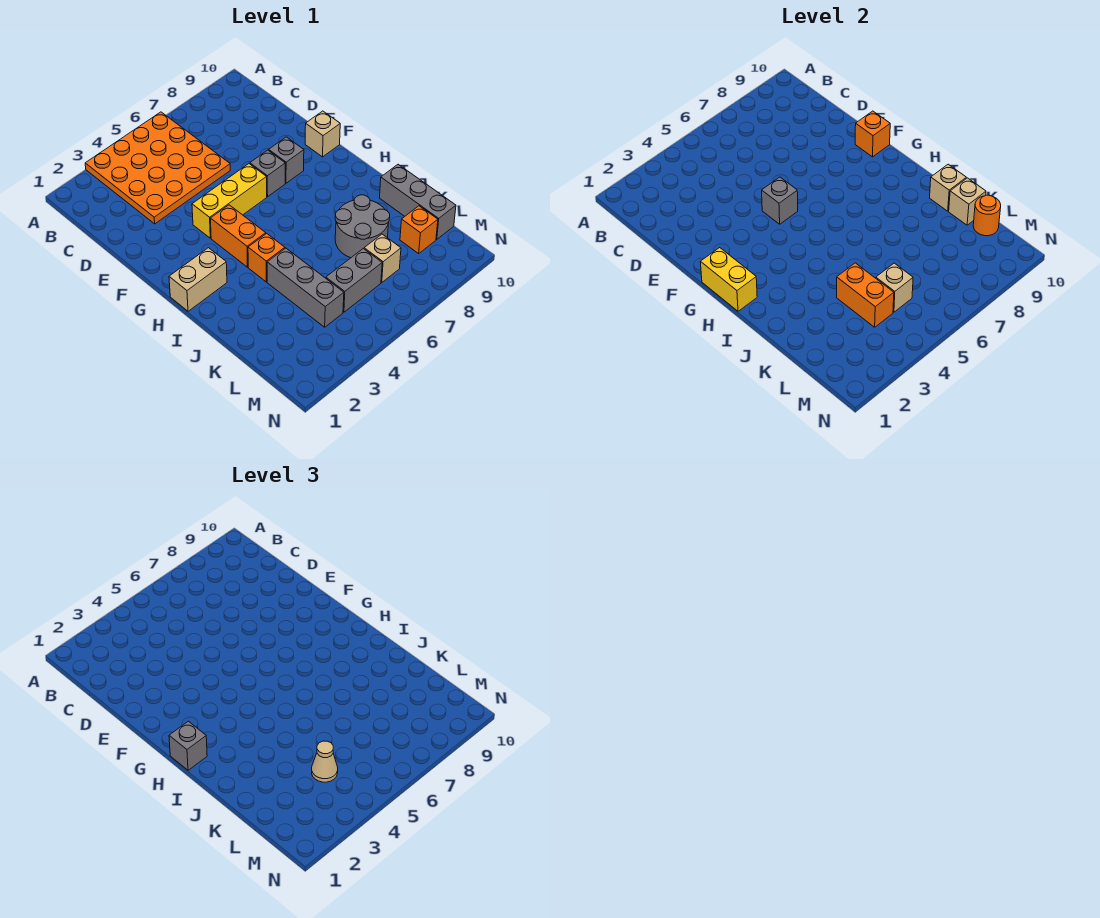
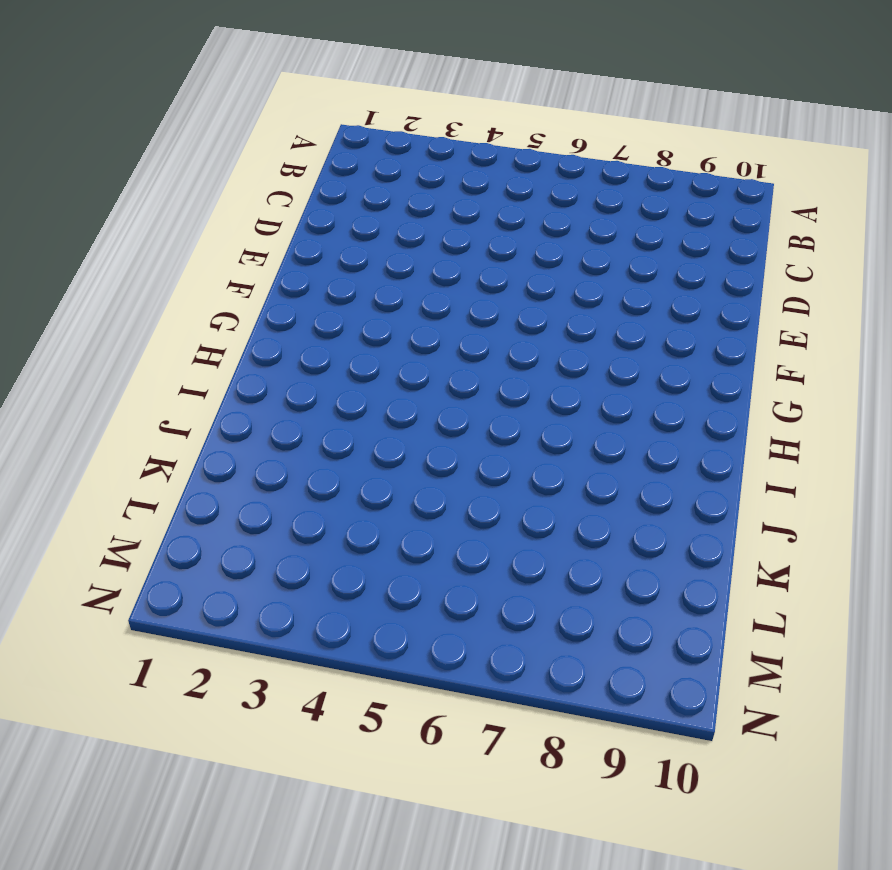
none -> orange 4x4 plate [85,112,230,224]
none -> yellow 1x3 brick [192,164,267,238]
none -> grey 1x1 brick [250,150,285,197]

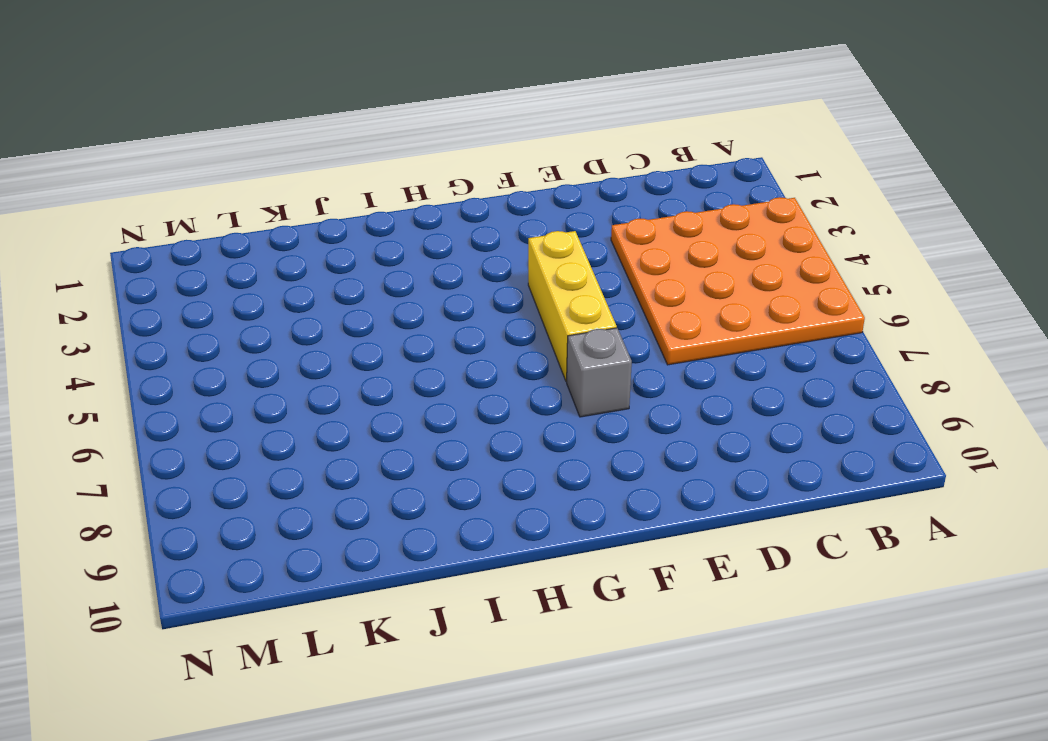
none -> grey 1x1 brick [269,137,304,183]
none -> tan 1x1 brick [305,111,340,157]
none -> orange 1x2 brick [211,205,266,267]

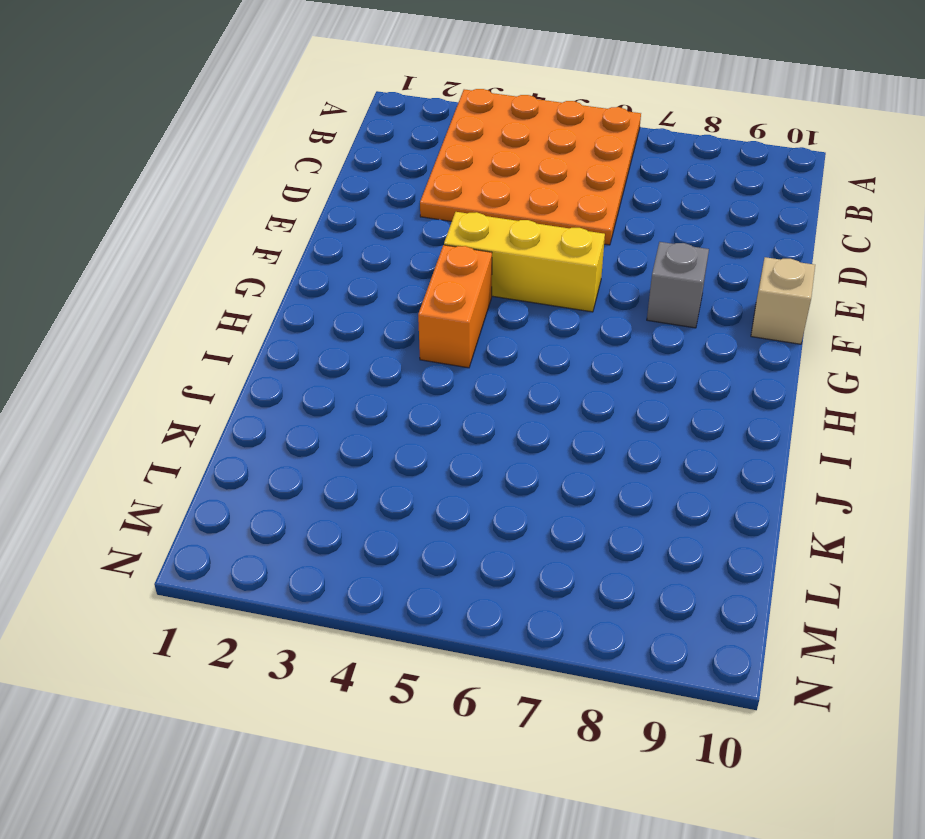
none -> grey 1x1 brick [250,150,285,197]
none -> tan 1x2 brick [169,248,227,311]
none -> orange 1x1 brick [248,233,285,282]

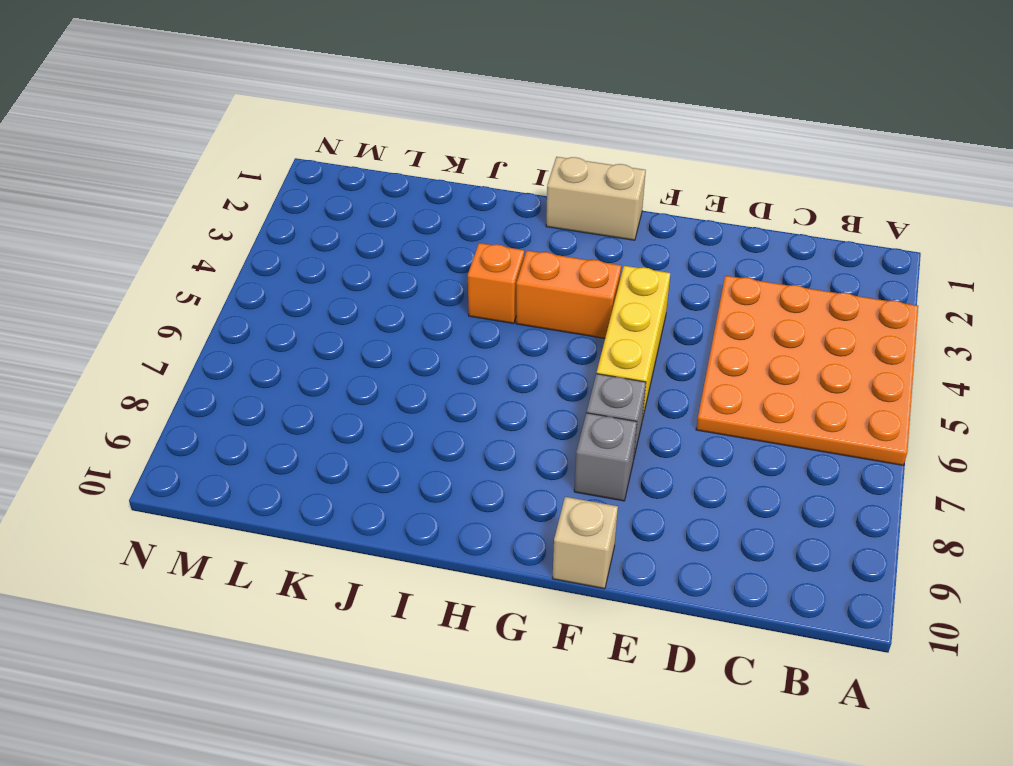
tan 1x2 brick [546,157,646,240] -> tan 1x2 brick turned to [169,248,227,311]
none -> grey 1x3 brick [267,248,344,327]
none -> grey 2x2 round brick [335,195,390,258]
none -> grey 1x3 brick [380,164,456,239]

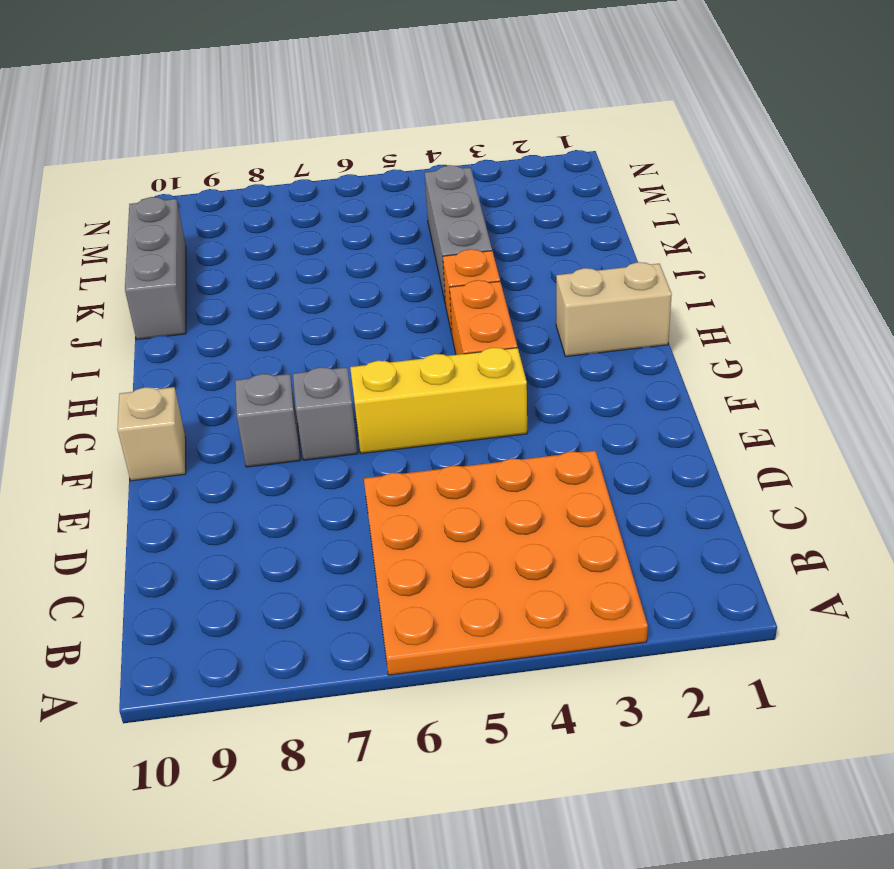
none -> grey 2x2 round brick [335,195,390,258]
none -> grey 1x2 brick [326,249,382,312]
none -> tan 1x1 brick [364,234,401,283]

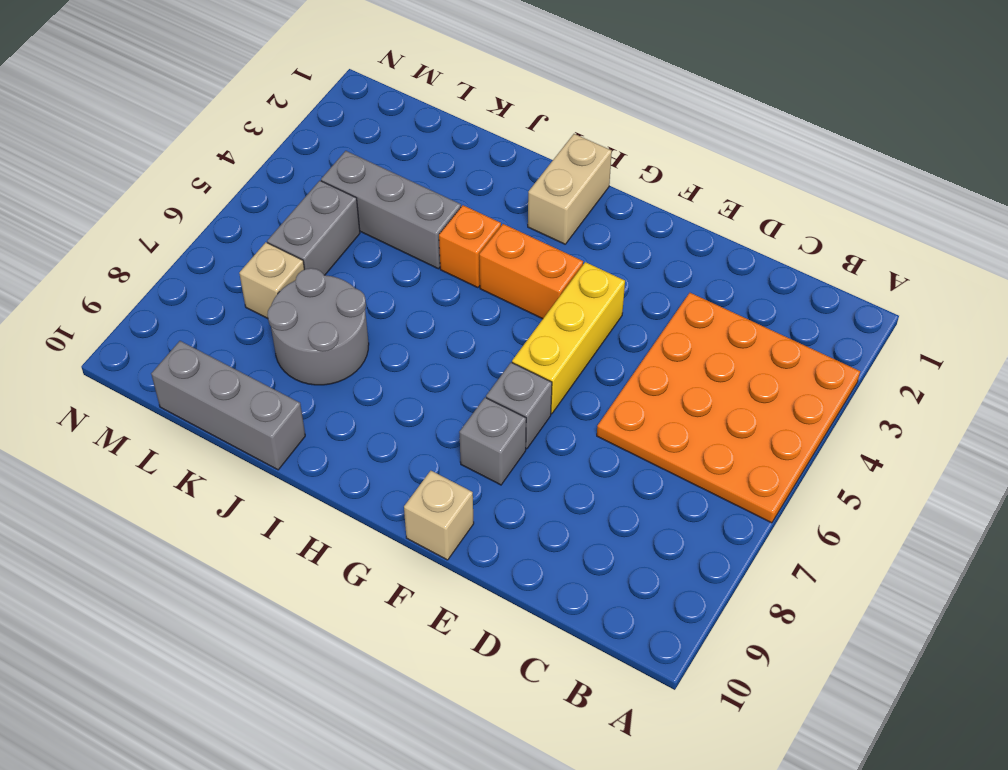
none -> orange 1x1 brick [400,206,438,253]
none -> grey 1x1 brick [762,177,798,224]
none -> orange 1x1 brick [855,111,890,157]

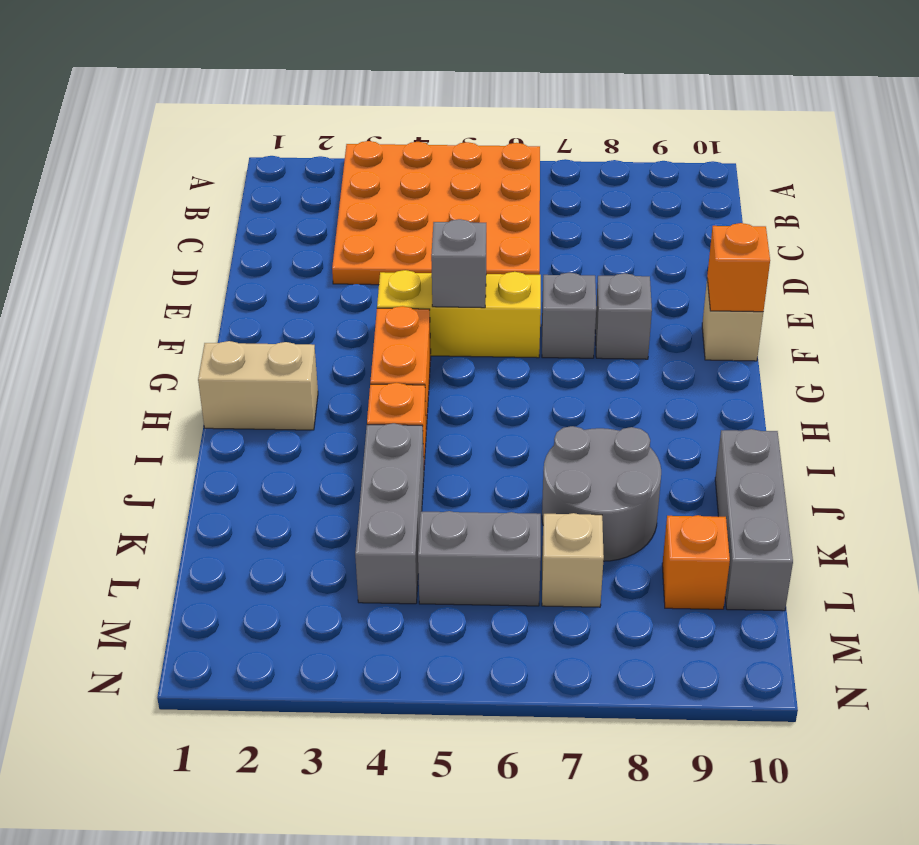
none -> yellow 1x2 brick [701,248,757,311]
none -> tan 1x1 brick [930,164,966,211]
none -> orange 1x2 brick [837,263,894,327]

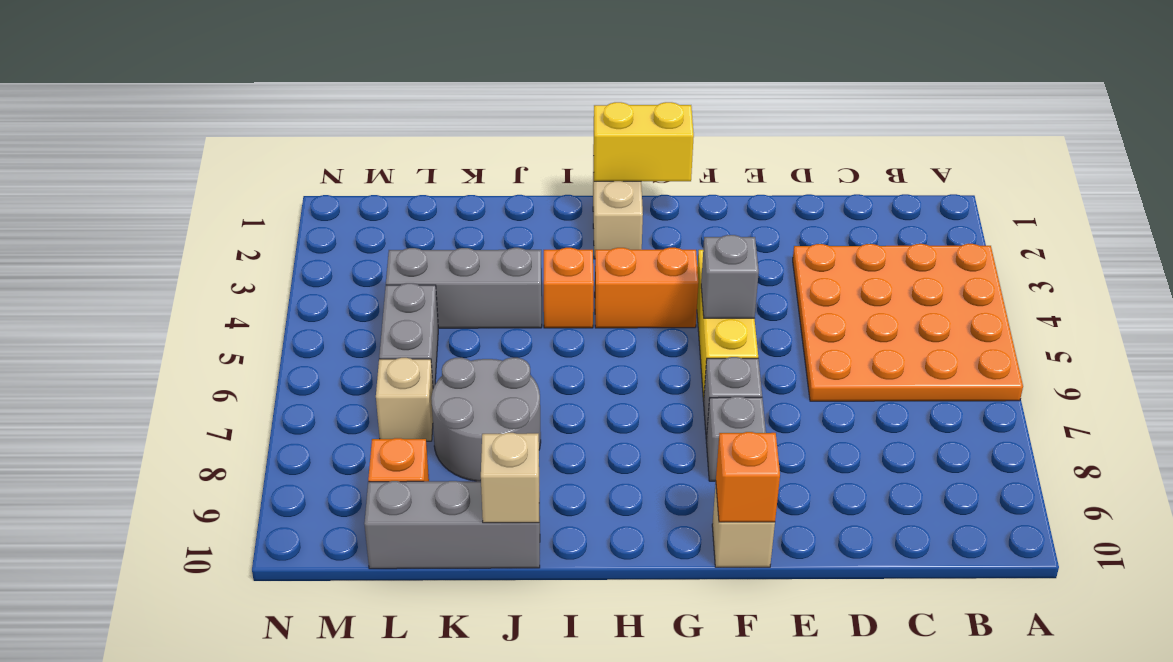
none -> orange 1x2 brick [837,263,894,327]
none -> tan 1x1 brick [949,178,986,225]
none -> tan 1x1 brick [876,263,913,312]

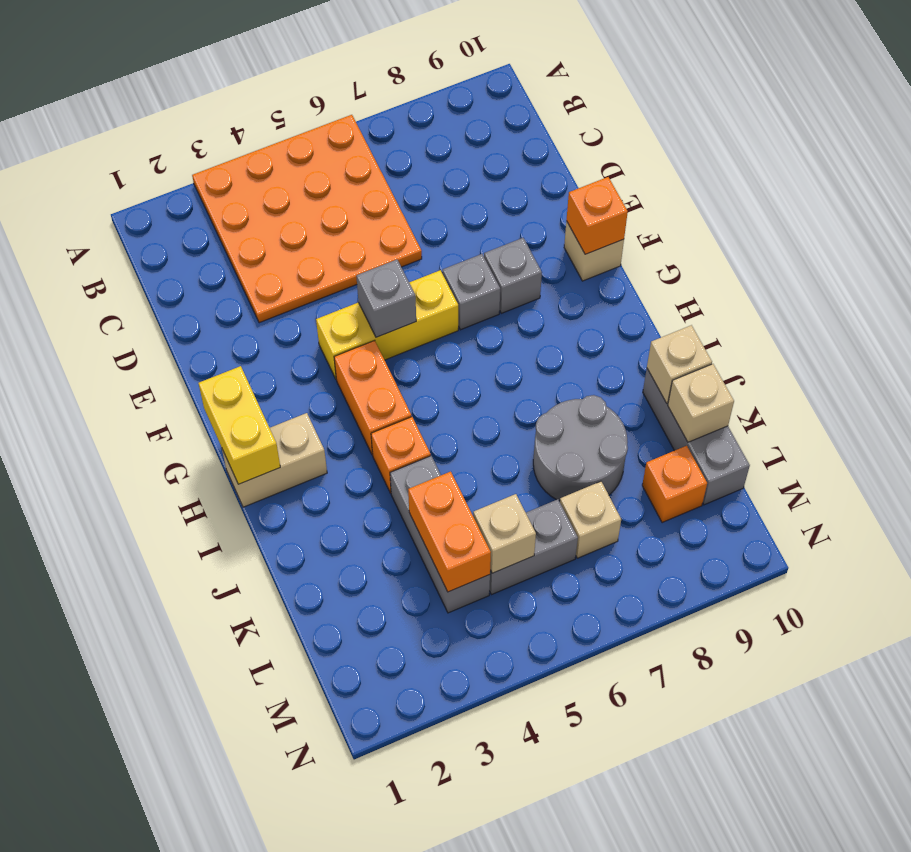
none -> orange 1x1 round brick [973,195,1001,236]
none -> grey 1x1 brick [169,721,207,770]
none -> tan 1x1 cone [312,741,338,782]

